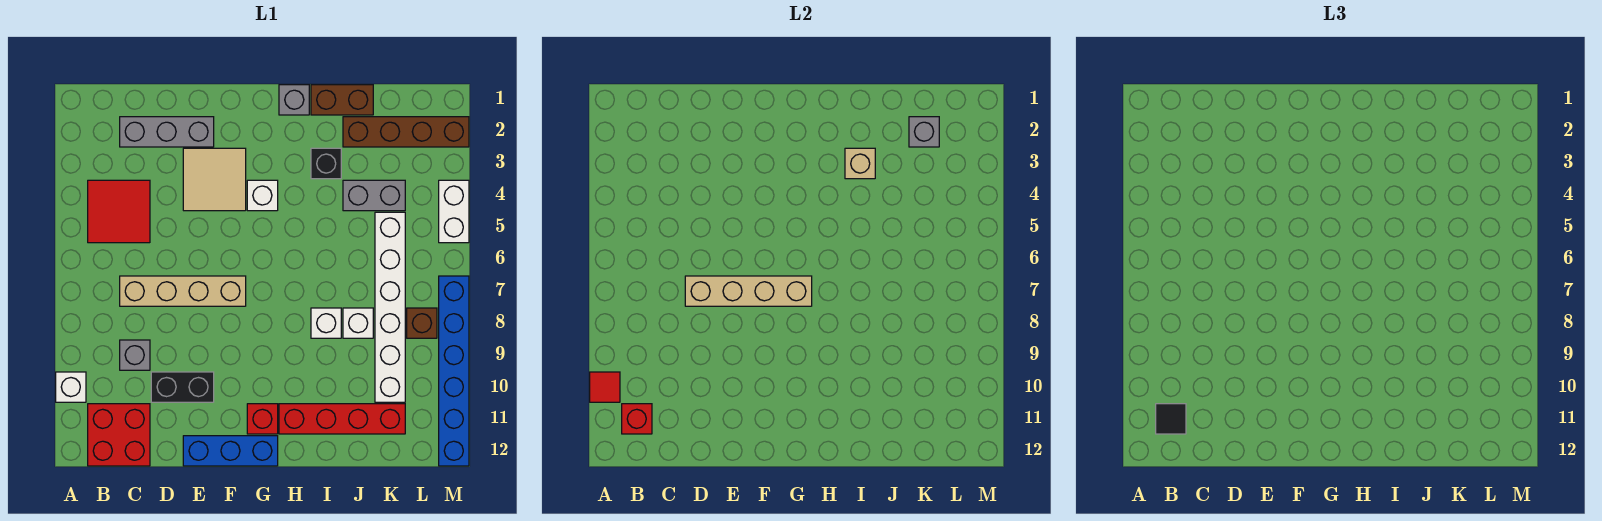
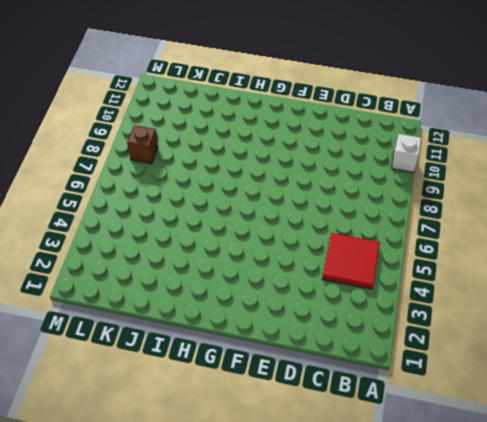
none -> red 2x2 brick [88,404,150,466]
none -> grey 1x3 brick [120,117,214,147]
none -> tan 1x4 brick [120,276,246,306]

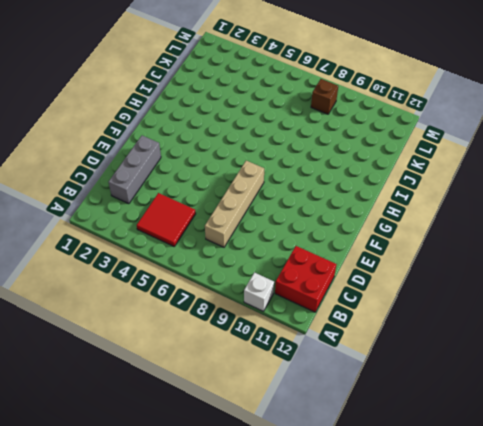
none -> grey 1x1 brick [120,340,150,370]
none -> black 1x2 brick [151,372,214,402]
none -> tan 2x2 tile [183,148,246,211]

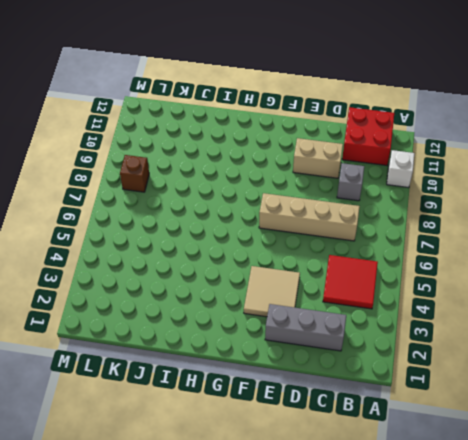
tan 1x2 brick [293,138,343,178] -> black 1x2 brick [151,372,214,402]
none -> blue 1x3 brick [183,436,278,466]
none -> white 1x1 brick [247,180,278,211]
none -> red 1x1 brick [247,404,278,434]

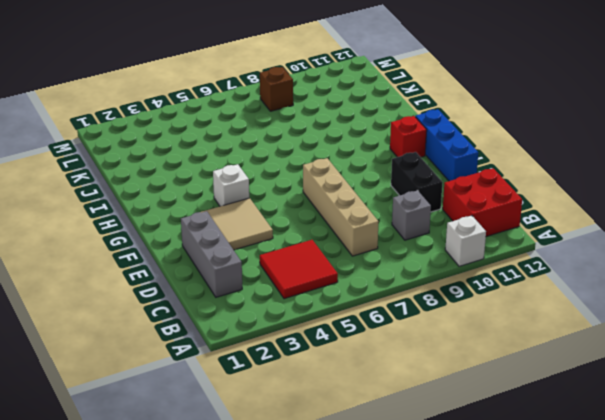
none -> grey 1x1 brick [279,85,309,115]
none -> red 1x4 brick [279,404,405,434]
none -> brown 1x2 brick [311,85,373,115]

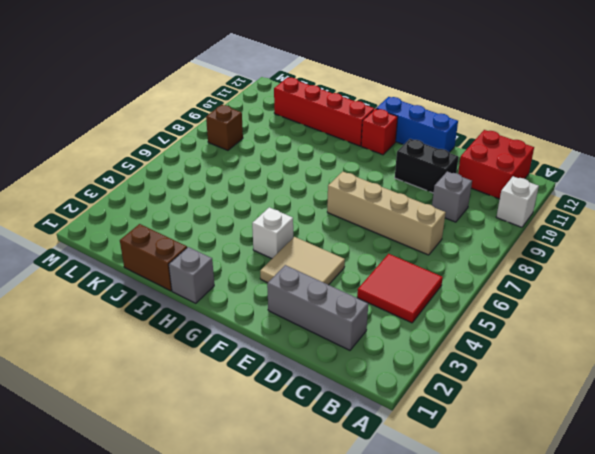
none -> black 1x1 brick [311,148,341,179]
none -> white 1x1 brick [311,308,341,338]
none -> brown 1x4 brick [343,117,469,147]

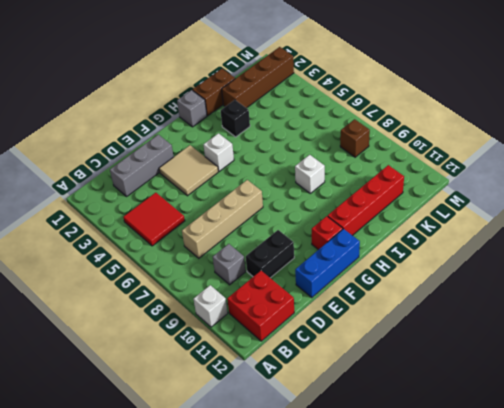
none -> grey 1x2 brick [343,180,405,211]
none -> white 1x1 brick [343,308,373,338]
none -> white 1x6 brick [375,212,405,402]

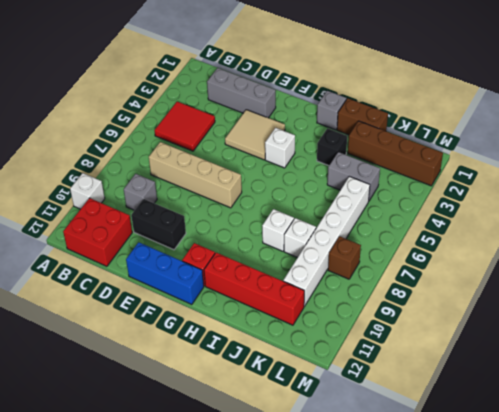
none -> white 1x2 brick [439,180,469,243]
none -> blue 1x6 brick [439,276,469,466]
none -> red 1x1 tile [590,372,620,402]

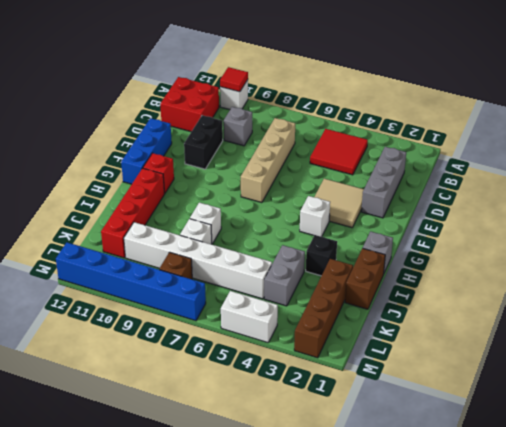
none -> red 1x1 brick [622,404,652,434]
none -> tan 1x4 brick [685,276,812,306]
none -> tan 1x1 brick [845,148,875,179]

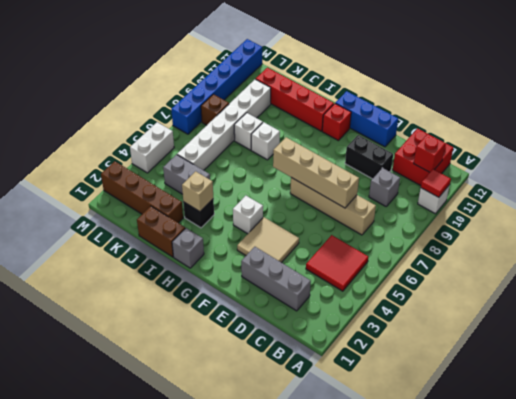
none -> grey 1x1 brick [909,117,939,147]
none -> black 1x1 tile [1156,404,1186,434]

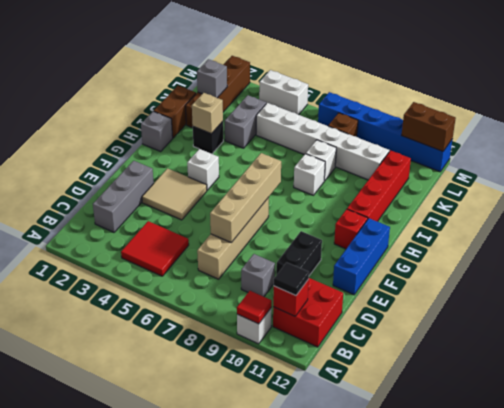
brown 1x2 brick [402,102,456,151] -> none

